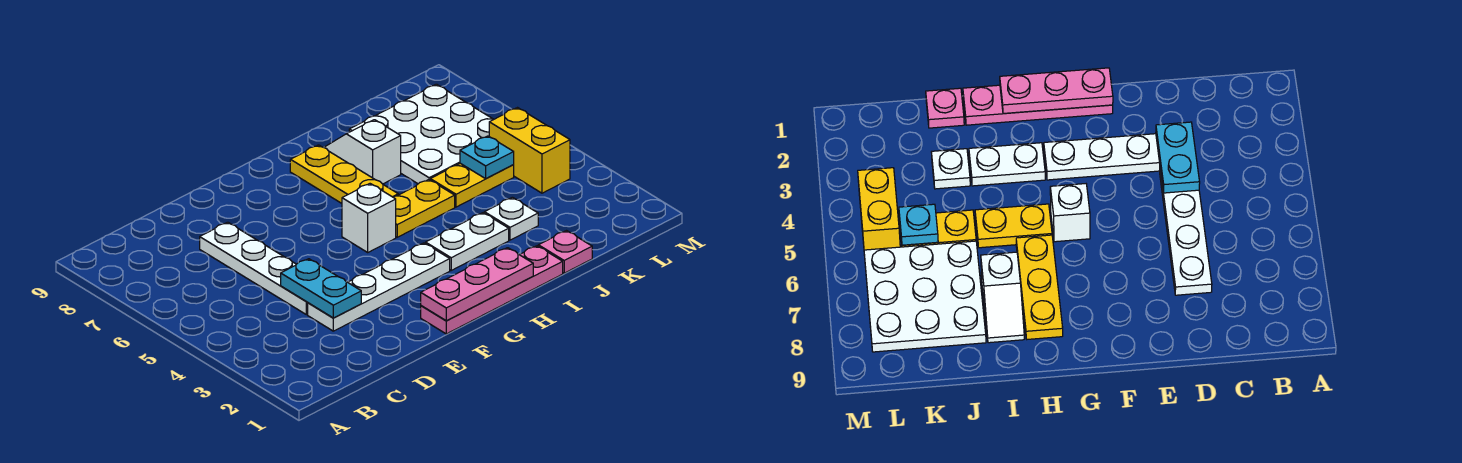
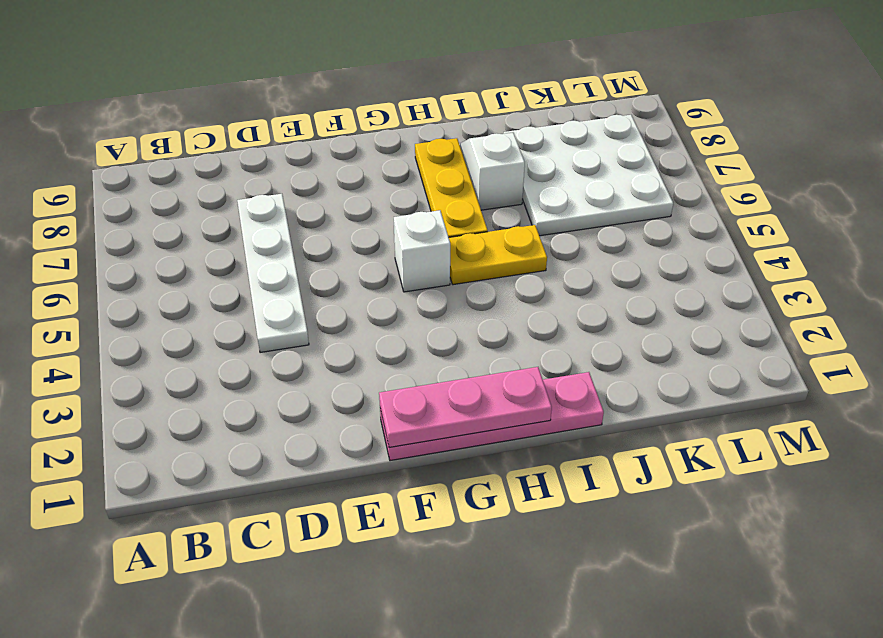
none -> white 1x4 plate [308,243,450,331]
none -> white 1x2 plate [426,213,509,270]
none -> pink 1x1 plate [538,231,592,273]

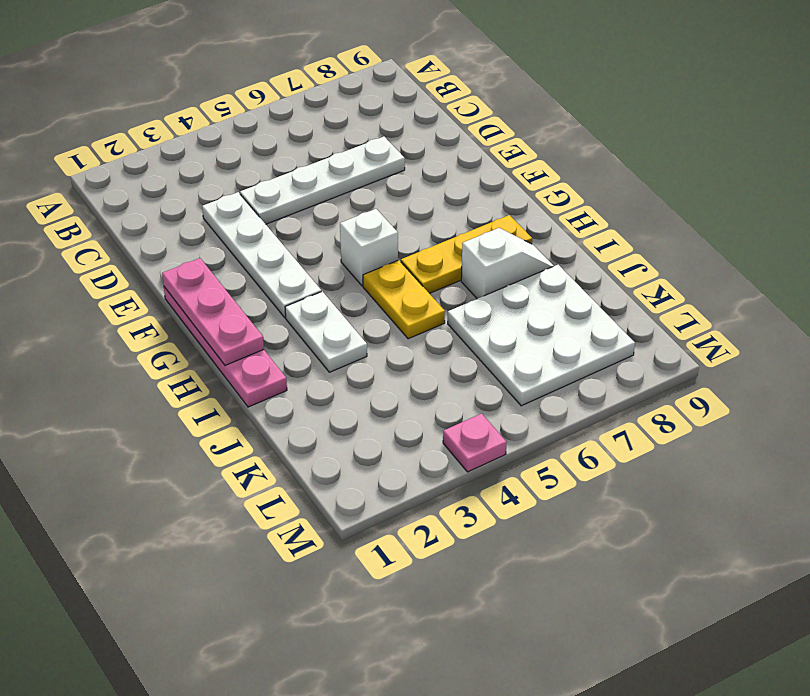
pink 1x1 plate [443,414,507,472] -> pink 1x1 plate moved to [538,231,592,273]
none -> white 1x1 plate [484,197,538,240]
none -> yellow 1x2 plate [430,163,514,207]
none -> yellow 1x2 brick [489,108,570,193]

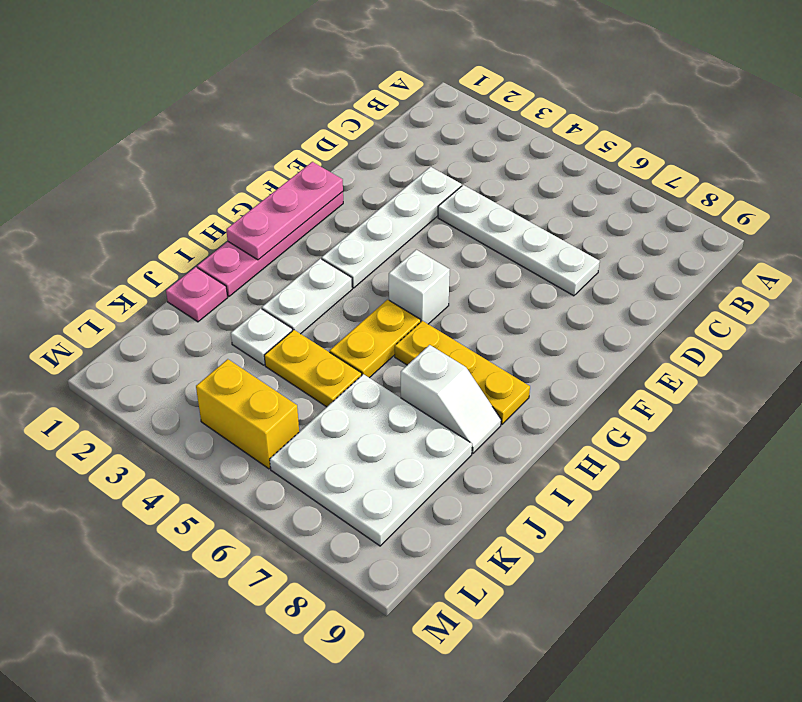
yellow 1x2 plate [264,330,362,407] -> yellow 1x2 plate turned to [430,163,514,207]
none -> cyan 1x2 plate [281,259,361,318]
none -> cyan 1x1 plate [460,136,514,179]

